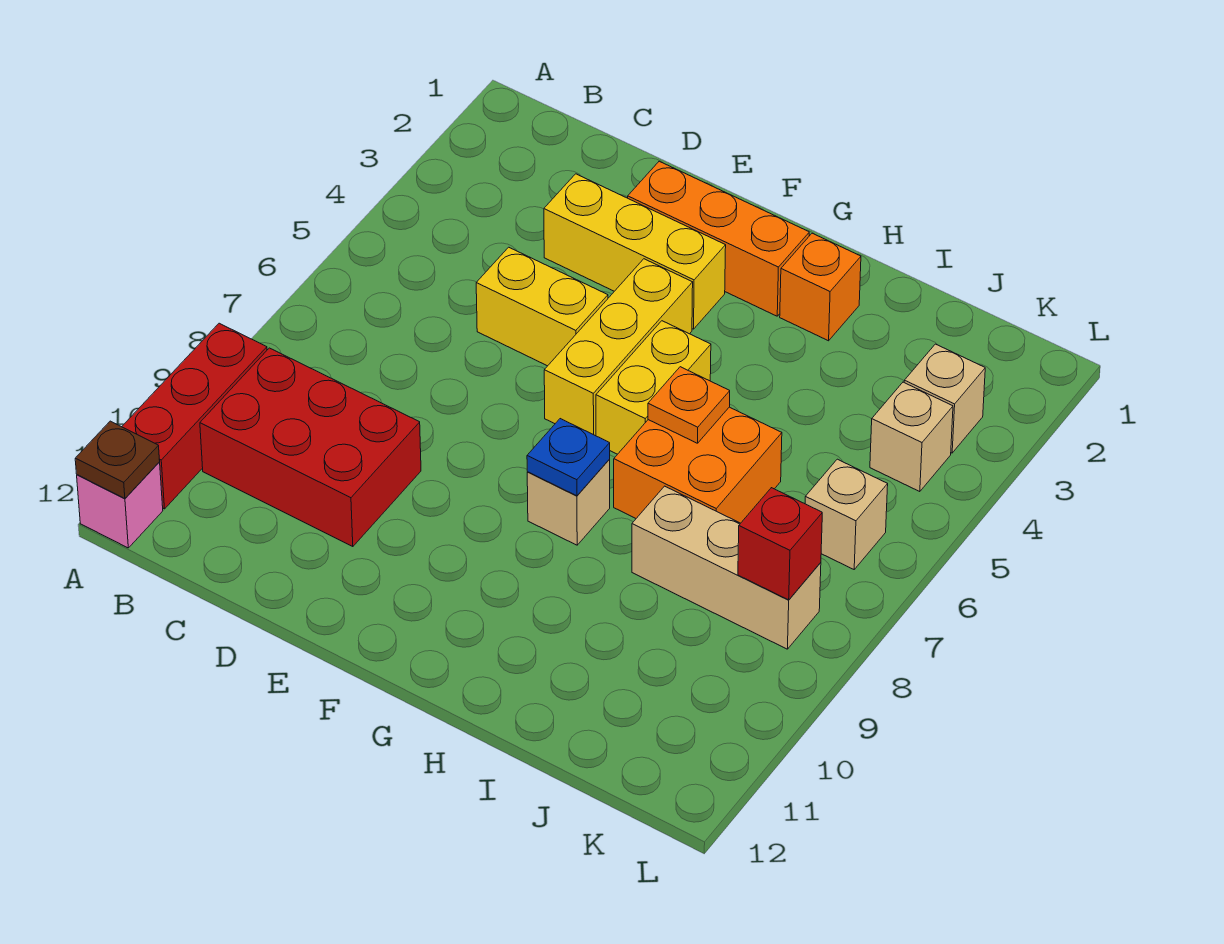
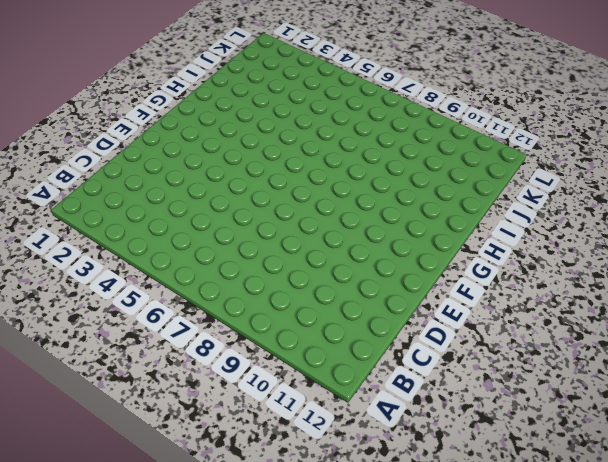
none -> red 1x3 brick [122,323,267,509]
none -> pink 1x1 brick [77,462,163,548]
none -> red 2x3 brick [200,348,421,547]

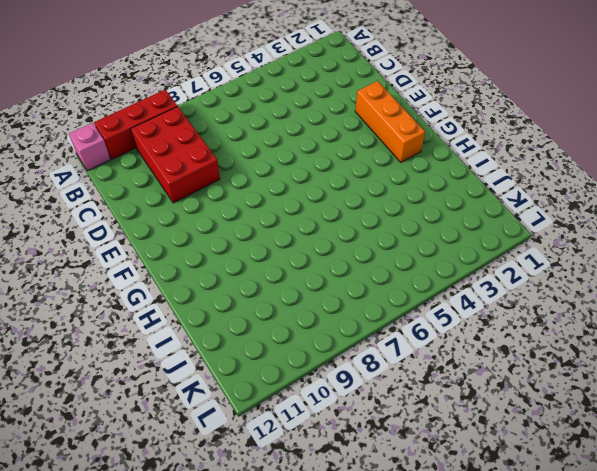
none -> yellow 1x3 brick [544,174,726,329]
none -> yellow 1x2 brick [476,247,608,366]
none -> yellow 1x3 brick [544,259,693,436]

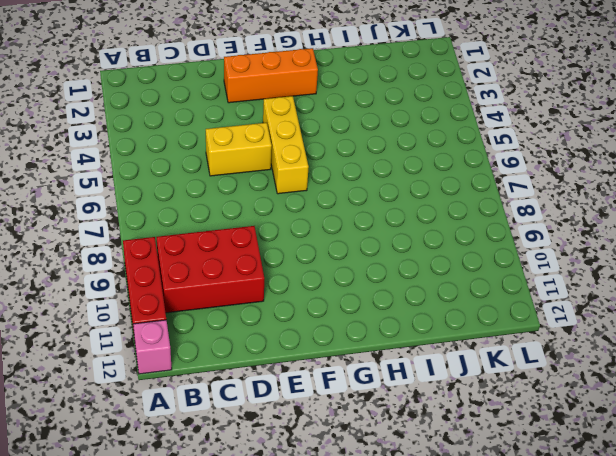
none -> yellow 1x3 brick [544,174,726,329]
none -> yellow 1x2 brick [596,321,711,454]
none -> tan 1x1 brick [527,460,610,545]

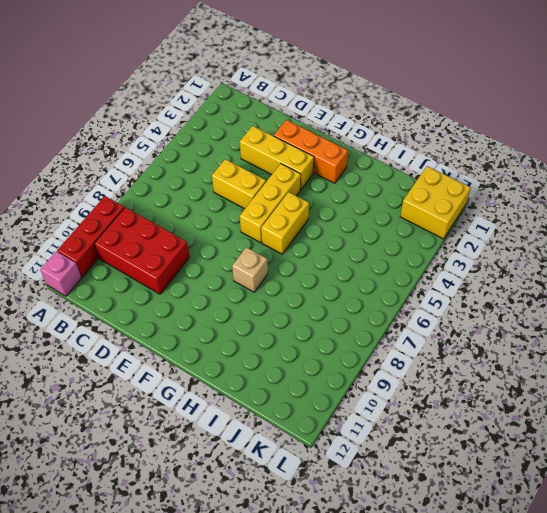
yellow 2x2 brick [400,166,471,239] -> none
none -> orange 1x1 brick [780,233,861,341]
none -> orange 2x2 brick [614,407,782,523]
none -> tan 1x3 brick [632,486,821,649]

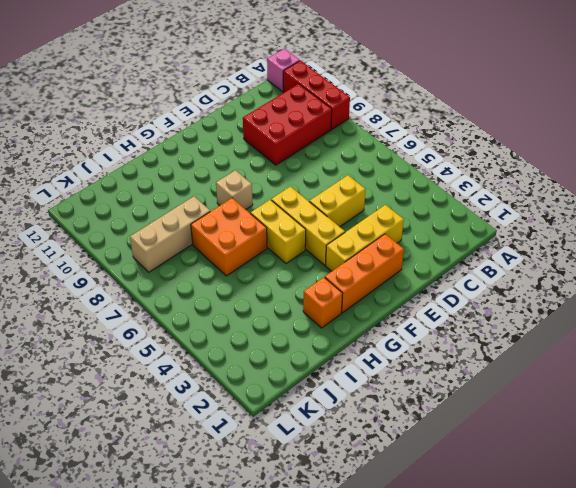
none -> tan 1x1 brick [904,344,985,453]
none -> tan 1x1 brick [870,382,953,492]
none -> tan 1x1 brick [805,459,888,569]

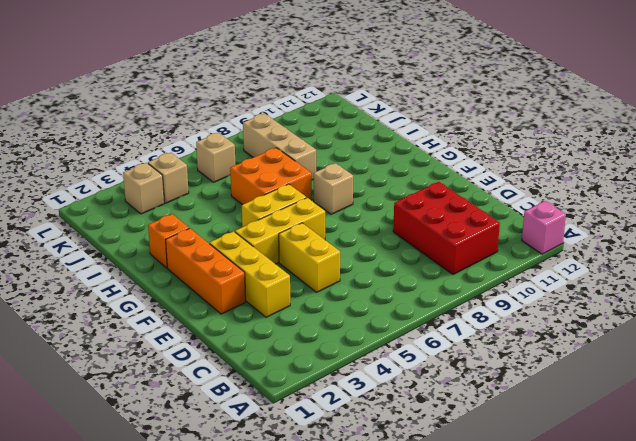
none -> red 1x3 brick [122,323,267,509]
none -> brown 1x1 plate [75,421,160,499]
none -> blue 1x1 plate [527,419,610,496]

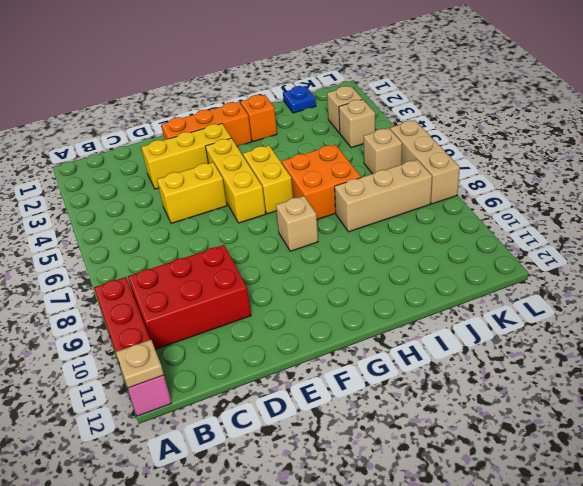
tan 1x1 plate [116,340,164,388] -> brown 1x1 plate [75,421,160,499]
blue 1x1 plate [283,86,316,113] -> blue 1x1 plate moved to [527,419,610,496]
tan 1x3 brick [390,120,460,204] -> none
none -> orange 1x1 plate [648,367,730,443]
none -> red 1x1 brick [738,488,822,600]

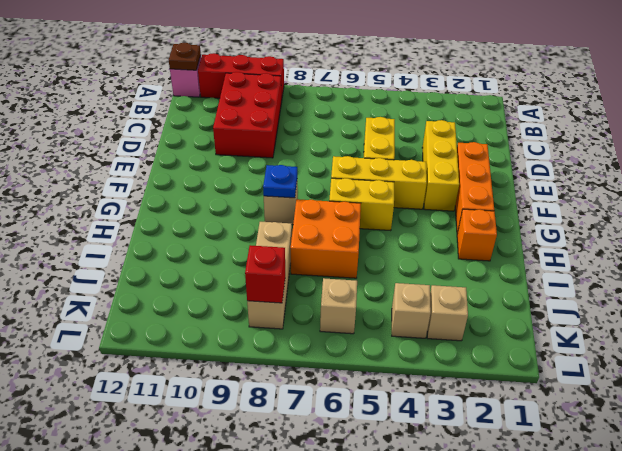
none -> orange 1x1 plate [648,367,730,443]

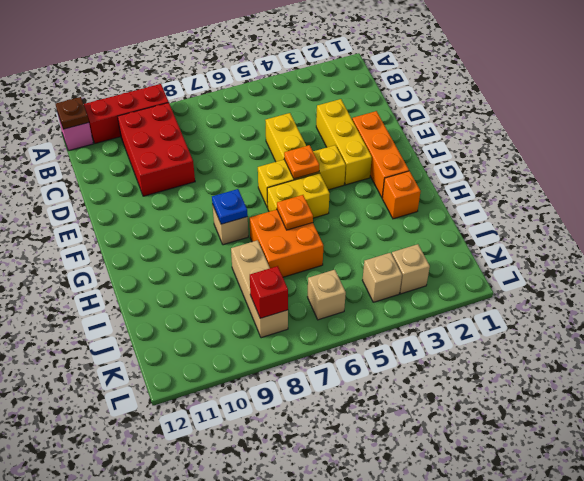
orange 1x1 plate [284,145,319,179] -> none

